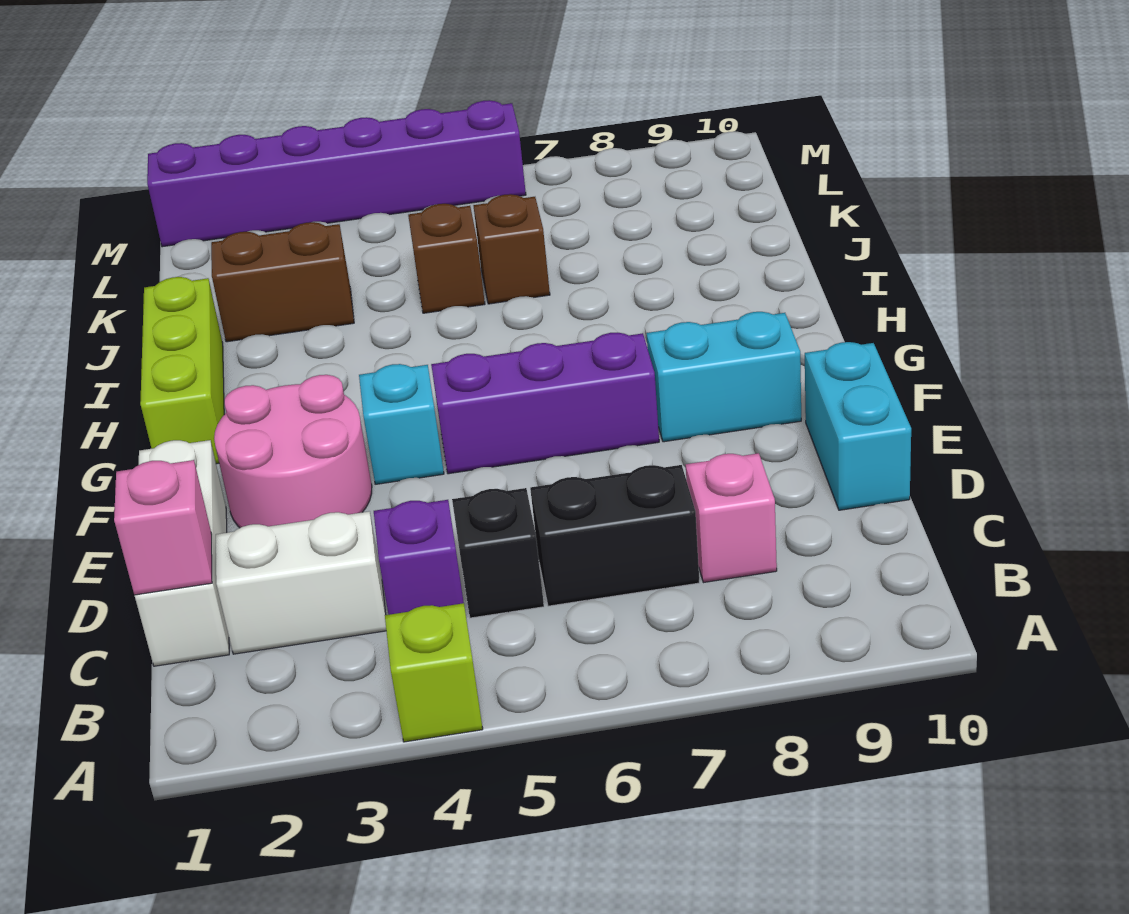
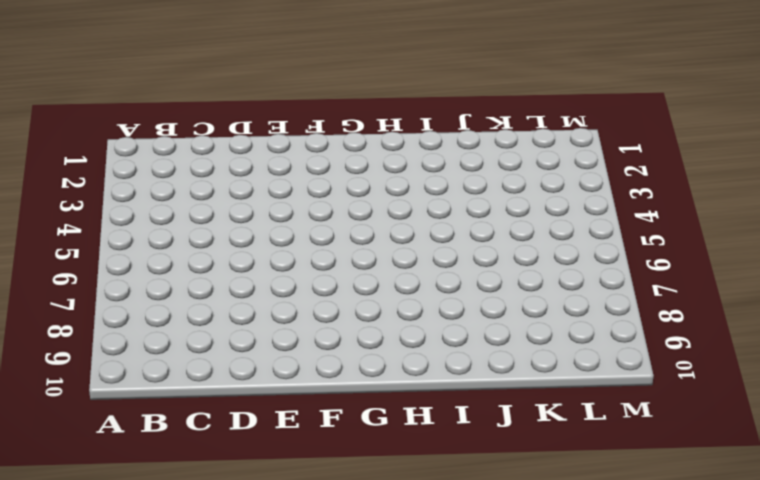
none -> lime 1x1 brick [385,603,483,742]
none -> white 1x3 brick [135,440,229,666]
none -> white 1x2 brick [216,511,386,654]

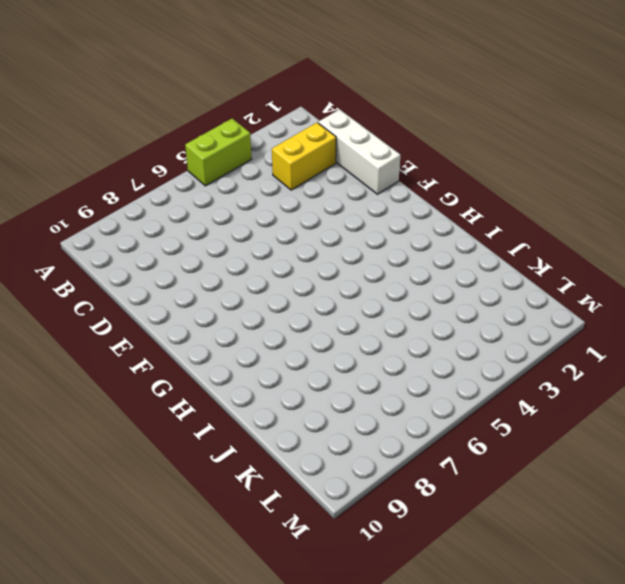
lime 1x2 brick [185,119,252,186] -> lime 1x1 brick [385,603,483,742]
yellow 1x2 brick [272,123,336,190] -> white 1x2 brick [216,511,386,654]
none -> purple 1x1 brick [374,500,464,615]
none -> black 1x1 brick [452,488,544,618]
none -> black 1x2 brick [530,465,699,606]

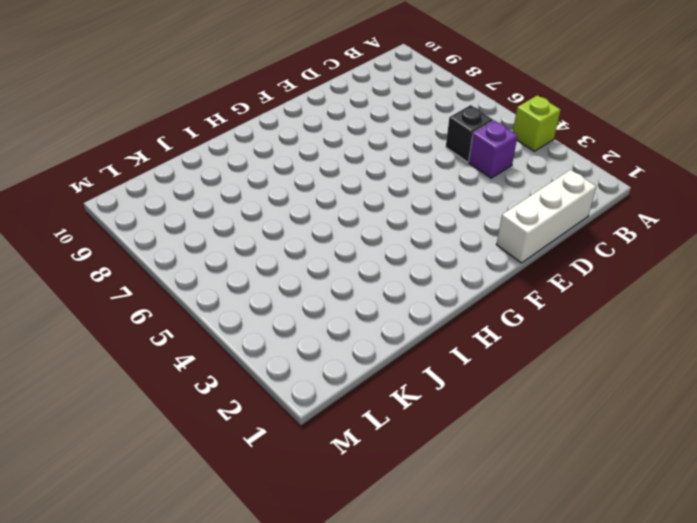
none -> white 1x2 brick [216,511,386,654]
none -> black 1x2 brick [530,465,699,606]
none -> pink 1x1 brick [686,453,777,583]

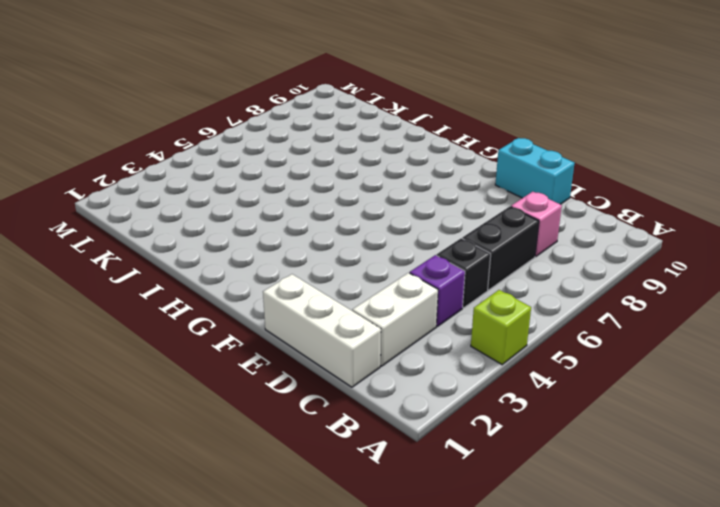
none -> pink 2x2 round brick [214,375,372,528]
none -> cyan 1x1 brick [359,364,444,484]
none -> purple 1x3 brick [431,332,659,474]

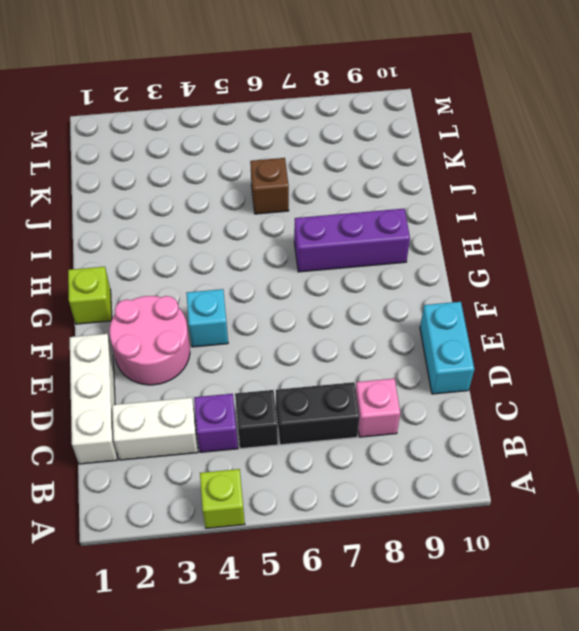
lime 1x1 brick [68,267,112,324] -> lime 1x3 brick [140,277,224,464]
purple 1x3 brick [294,209,410,272] -> purple 1x3 brick moved to [431,332,659,474]
none -> cyan 1x2 brick [647,312,801,442]
none -> brown 1x2 brick [211,222,354,342]
none -> brown 1x1 brick [408,204,485,313]

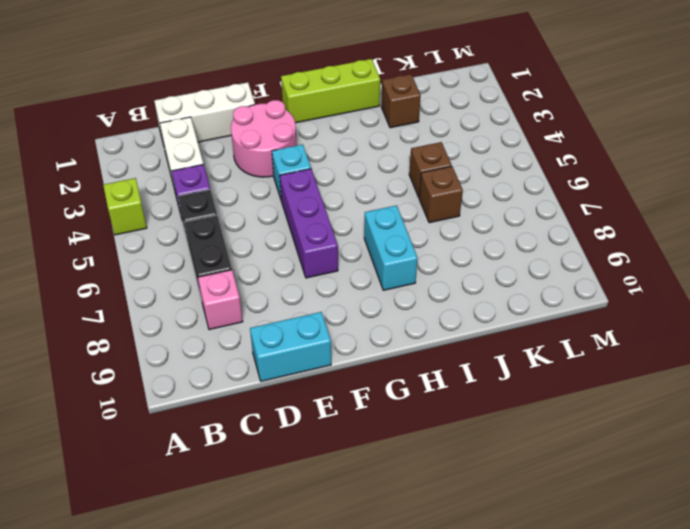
cyan 1x2 brick [364,205,418,290] -> cyan 1x2 brick moved to [647,312,801,442]
brown 1x1 brick [381,74,421,128] -> brown 1x2 brick [211,222,354,342]
none -> purple 1x6 brick [147,100,526,247]
none -> pink 1x1 brick [114,460,212,595]

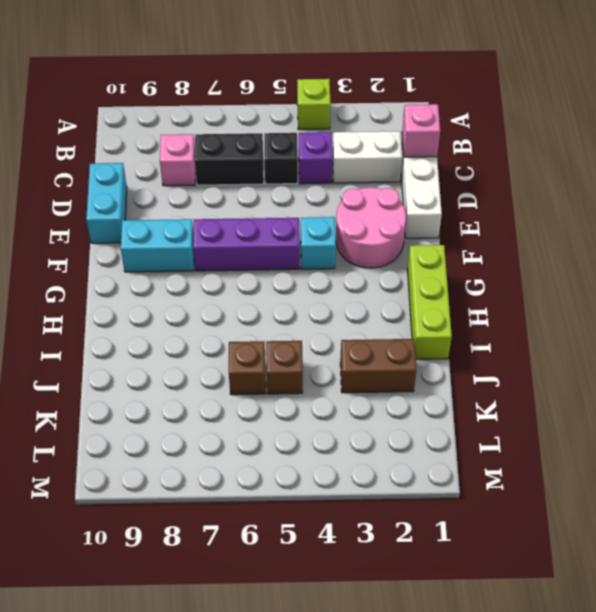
none -> purple 1x6 brick [147,100,526,247]

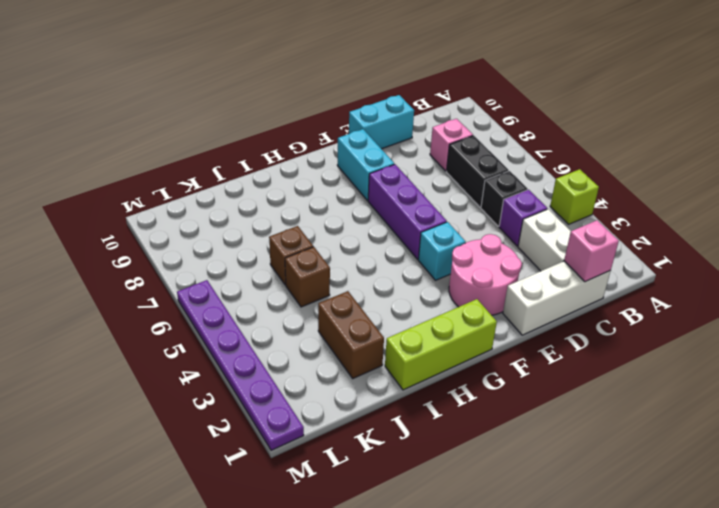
purple 1x6 plate [177,280,304,450] -> purple 1x6 brick [147,100,526,247]

